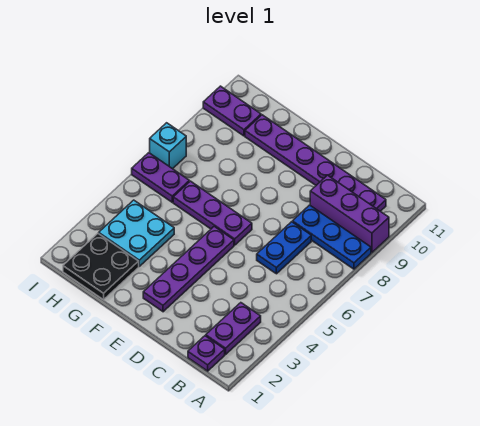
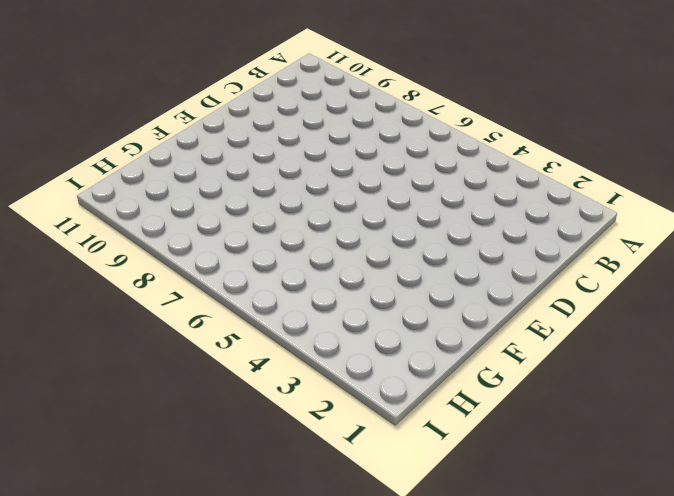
none -> blue 1x3 plate [293,205,371,269]
none -> purple 1x3 brick [310,175,389,253]
none -> purple 1x1 plate [188,336,225,371]

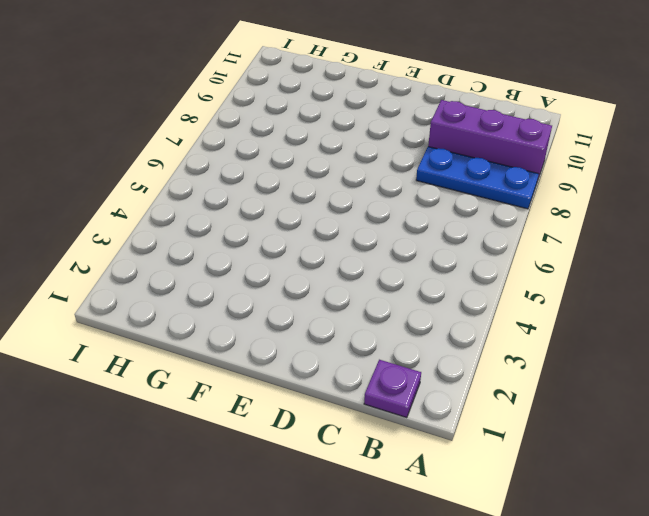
none -> purple 1x2 plate [206,303,261,354]
none -> purple 1x6 plate [245,115,386,211]
none -> blue 1x2 plate [257,222,311,274]

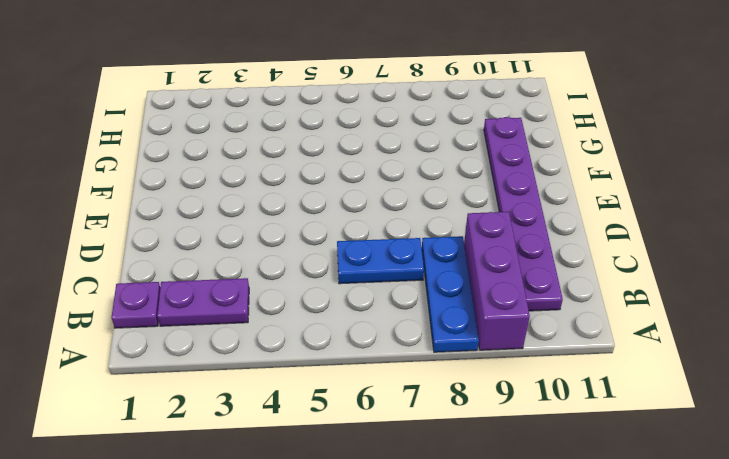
none -> purple 1x4 plate [143,226,234,312]
none -> purple 1x3 plate [173,181,252,245]
none -> black 2x2 plate [63,234,139,300]

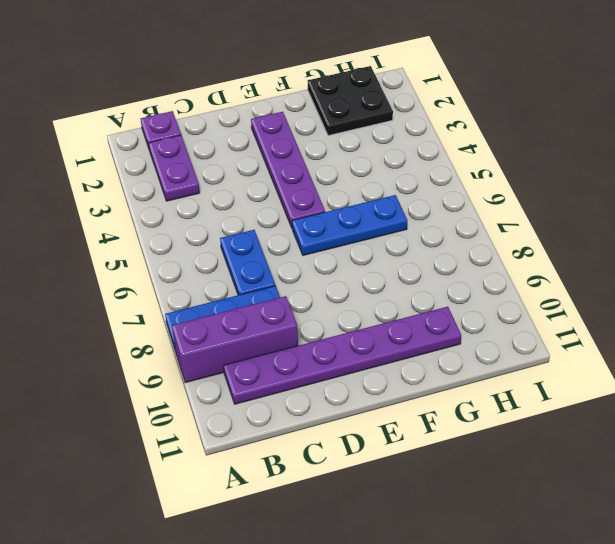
blue 1x3 plate [292,195,408,255] -> purple 1x3 plate [173,181,252,245]
none -> cyan 2x2 plate [99,200,174,266]
none -> purple 1x2 plate [132,153,189,202]
none -> purple 1x2 plate [203,86,261,136]

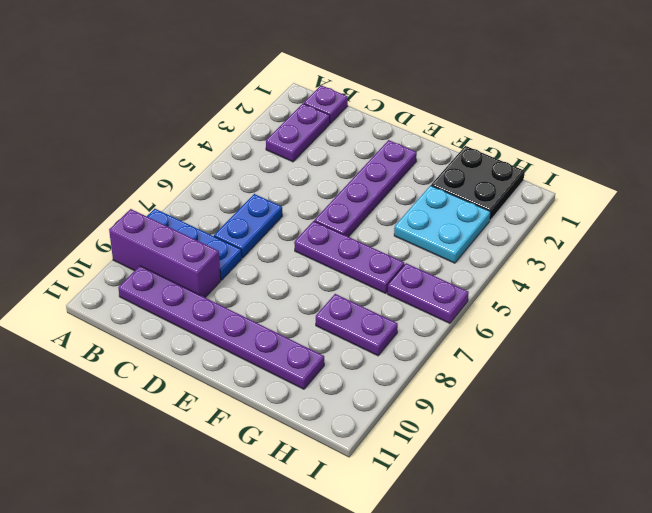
purple 1x2 plate [316,294,398,356] -> purple 1x2 plate moved to [203,86,261,136]
none -> cyan 1x1 brick [150,123,186,169]

